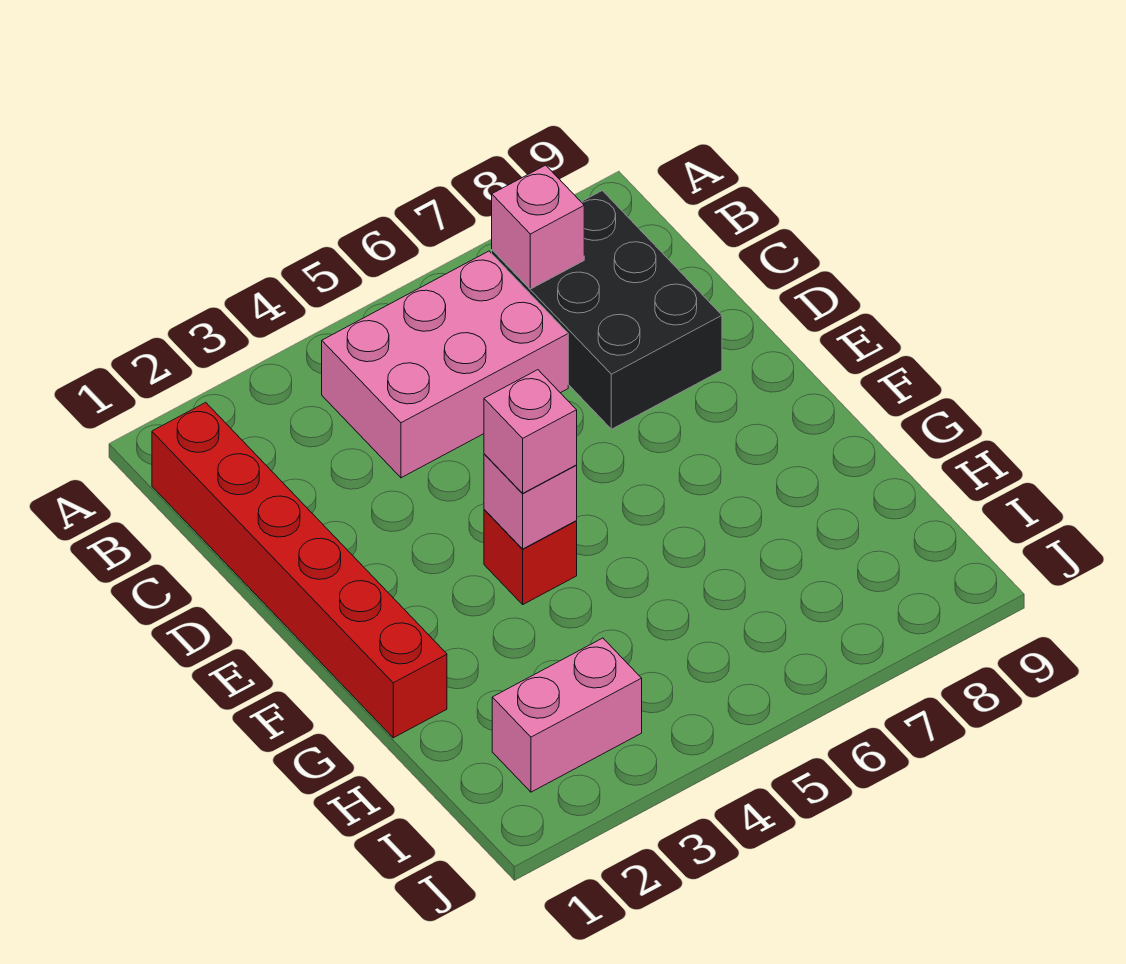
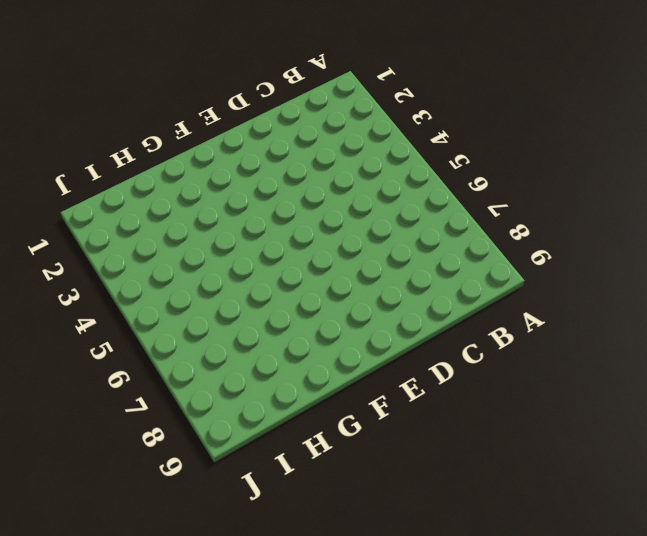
none -> red 1x6 brick [152,402,447,738]
none -> pink 2x3 brick [322,251,568,478]

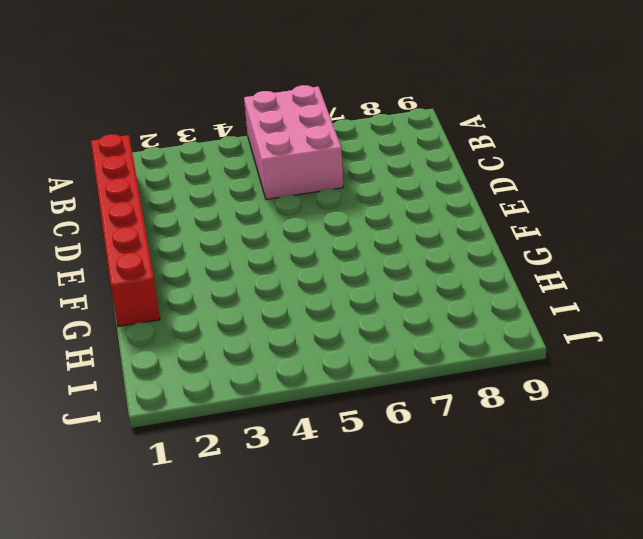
pink 2x3 brick [244,85,343,199] -> pink 2x3 brick turned to [322,251,568,478]
none -> black 2x3 brick [492,191,722,429]
none -> red 1x1 brick [484,510,577,604]

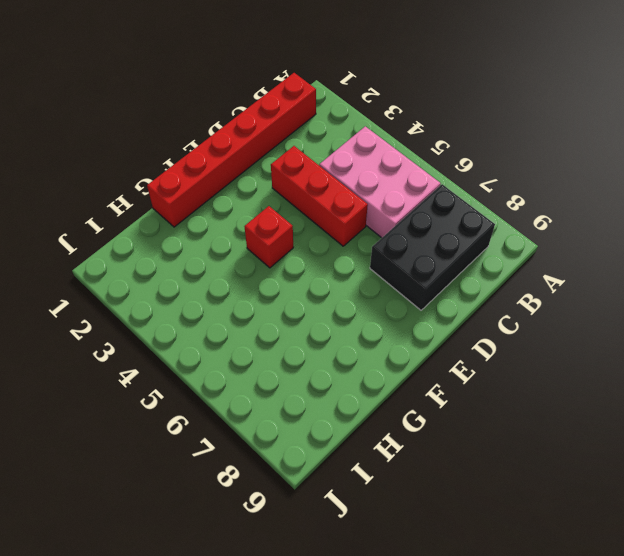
red 1x3 brick [271,146,368,246] -> none
none -> pink 1x2 brick [492,638,642,792]
none -> pink 1x1 brick [492,165,584,289]

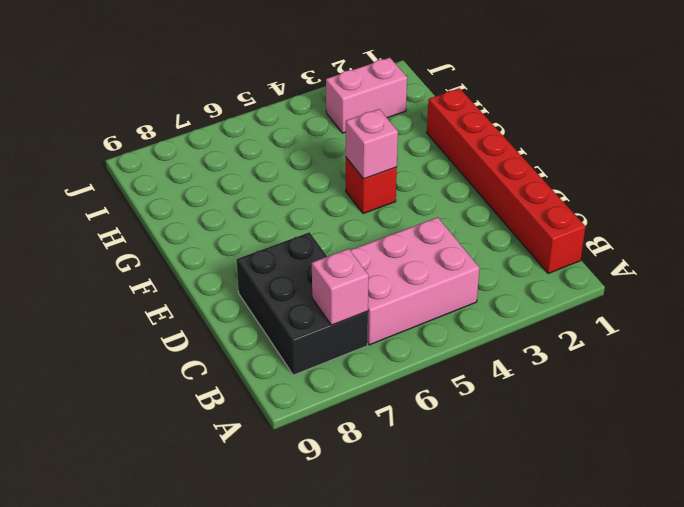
none -> pink 1x1 brick [484,370,577,494]

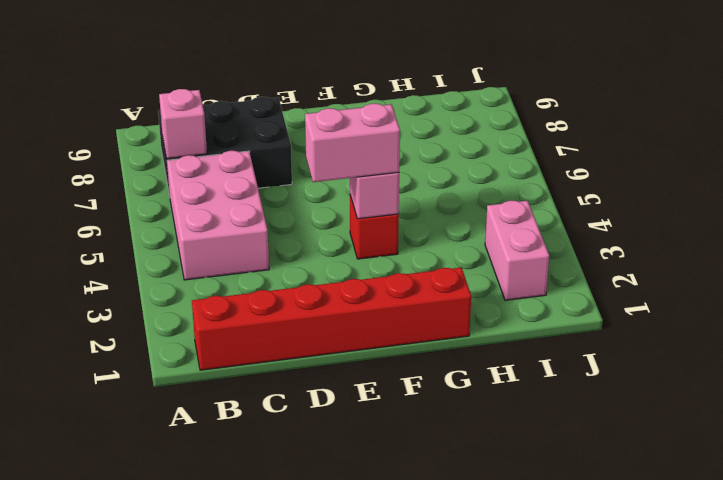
pink 1x2 brick [305,104,400,182] -> pink 1x1 brick [484,370,577,494]

